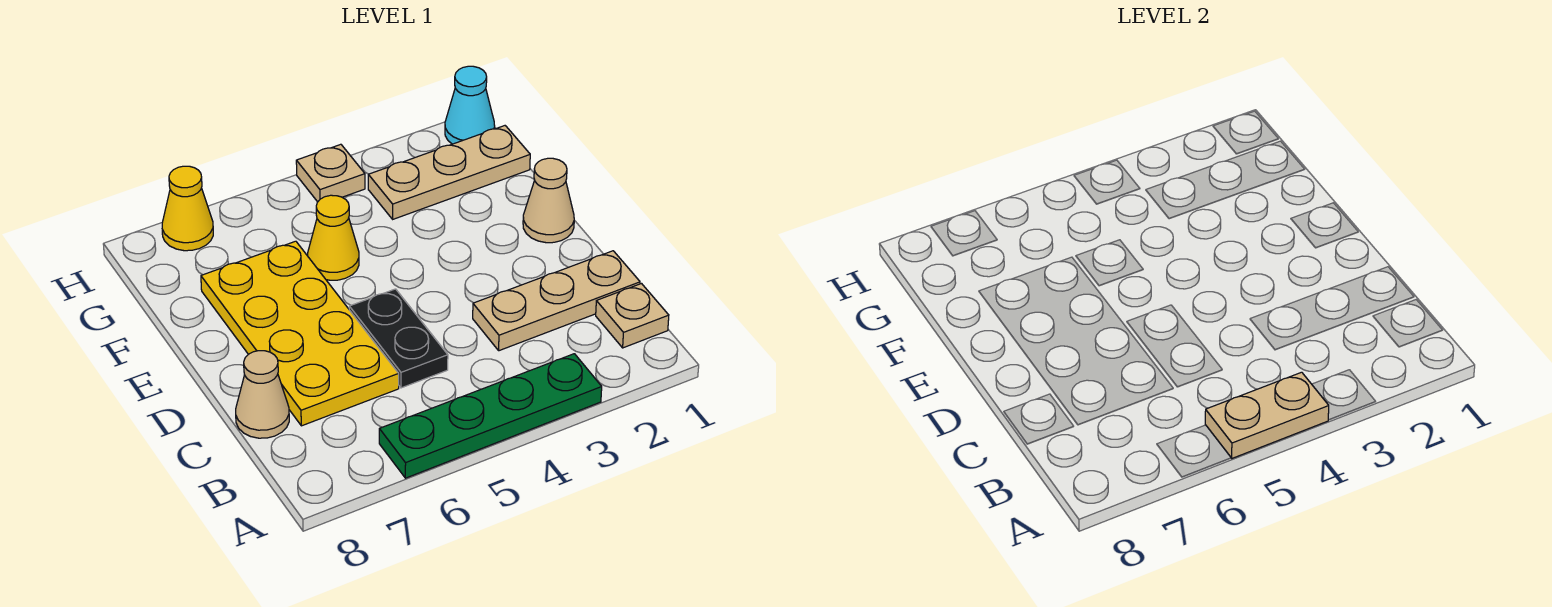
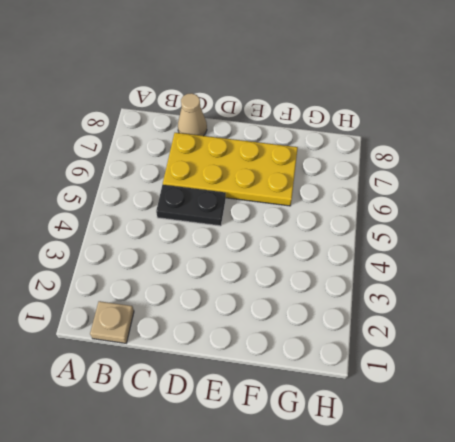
none -> green 1x4 plate [379,354,602,478]
none -> tan 1x3 plate [473,251,640,351]
none -> tan 1x1 cone [523,158,574,243]

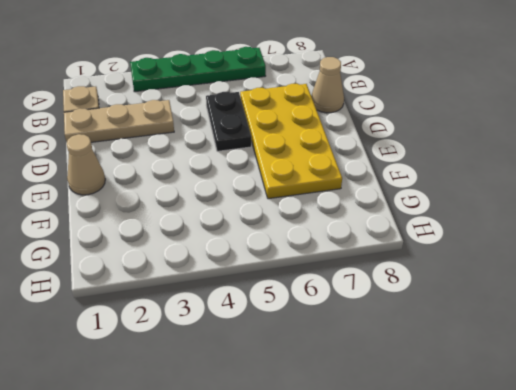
none -> yellow 1x1 cone [308,195,359,280]
none -> tan 1x3 plate [368,126,530,219]
none -> cyan 1x1 cone [445,66,495,144]

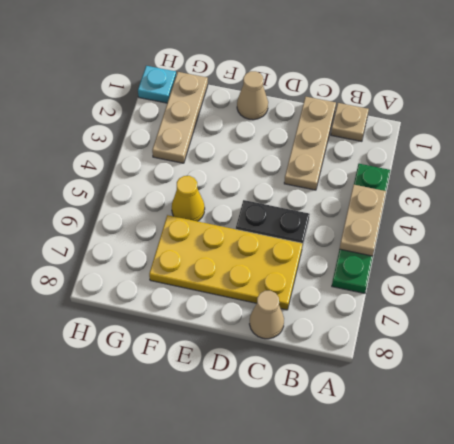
cyan 1x1 plate [138,66,176,103] -> cyan 1x1 cone [445,66,495,144]
none -> tan 1x1 plate [296,144,365,202]
none -> yellow 1x1 cone [162,166,213,251]

